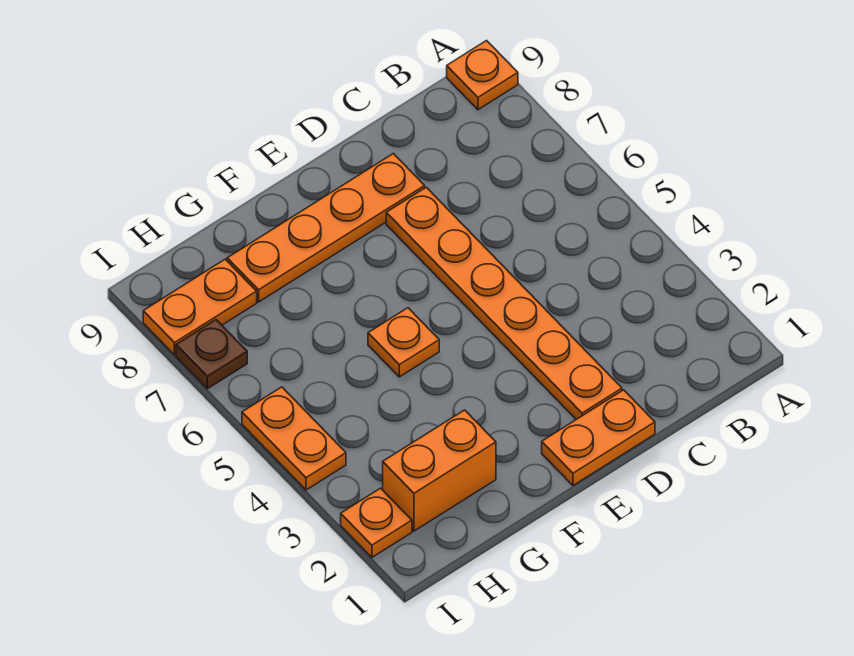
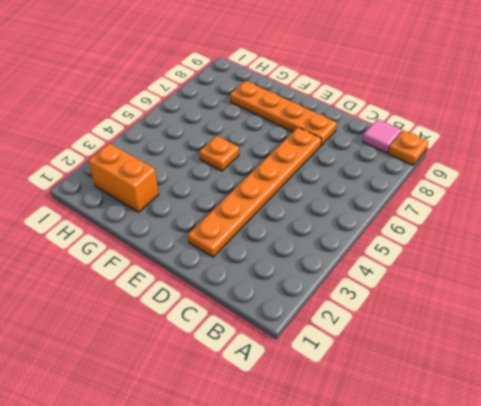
pink 1x1 tile [363,119,402,153] -> none
none -> orange 1x2 plate [542,390,655,485]
none -> orange 1x2 plate [143,259,257,355]

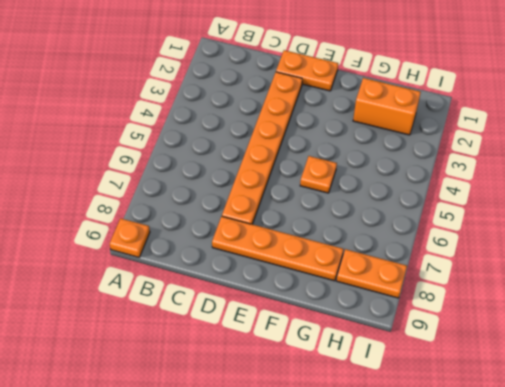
none -> orange 1x1 plate [341,488,412,557]
none -> orange 1x2 plate [242,387,346,490]

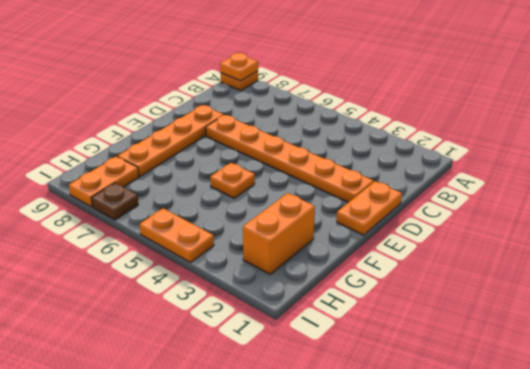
orange 1x1 plate [220,53,258,81] -> orange 1x1 plate moved to [341,488,412,557]

